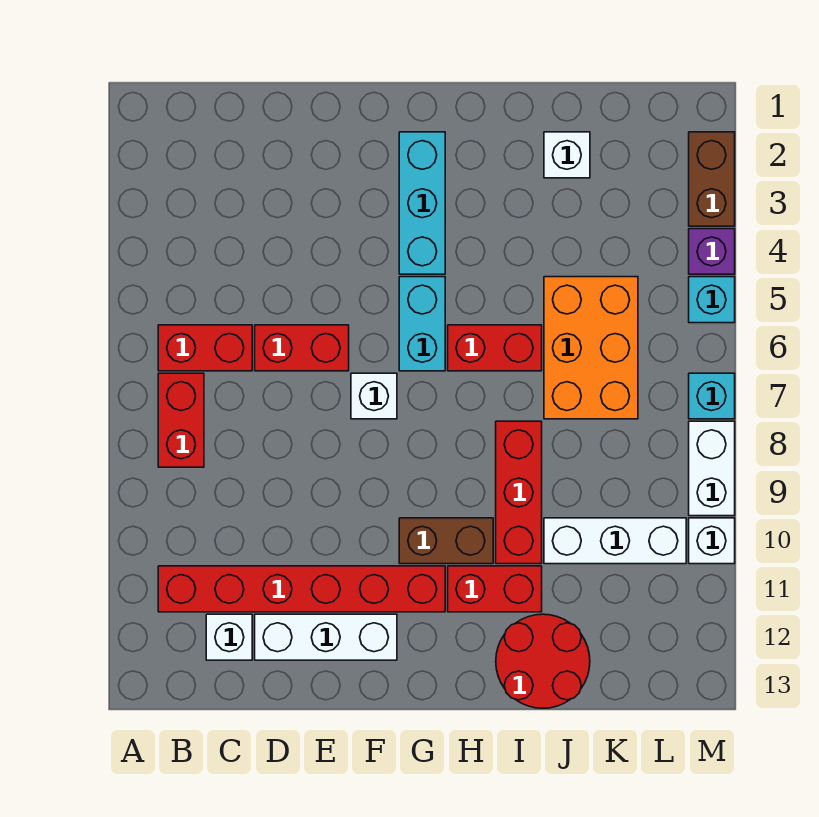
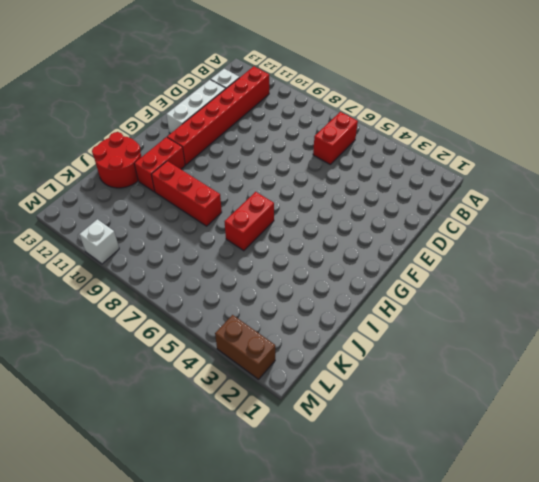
none -> red 1x2 brick [158,373,204,467]
none -> red 1x2 brick [255,325,349,371]
none -> white 1x1 brick [351,373,397,419]

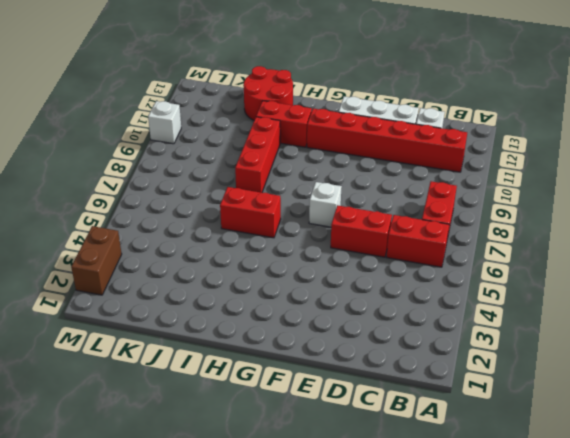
none -> cyan 1x3 brick [399,132,445,274]
none -> cyan 1x2 brick [399,277,445,371]
none -> brown 1x2 brick [399,518,493,564]

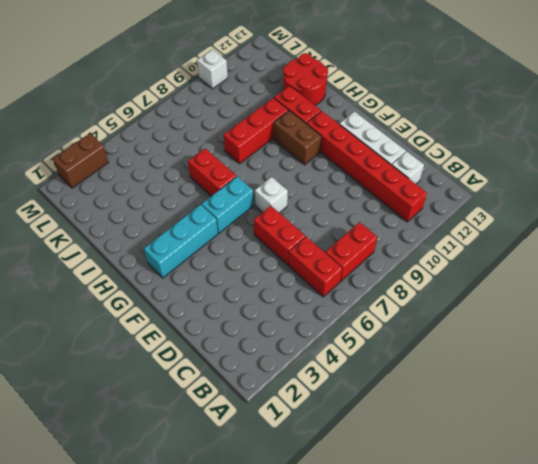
none -> white 1x1 brick [544,132,590,178]
none -> orange 2x3 brick [544,277,638,419]
none -> white 1x3 brick [544,518,686,564]

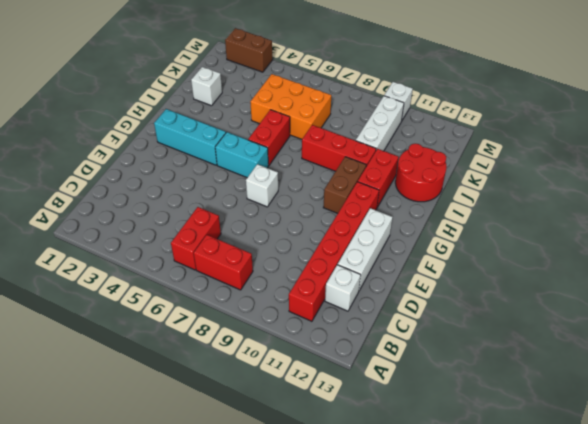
none -> red 1x2 brick [255,325,349,371]
none -> purple 1x1 brick [689,229,735,274]
none -> cyan 1x1 brick [689,277,735,323]

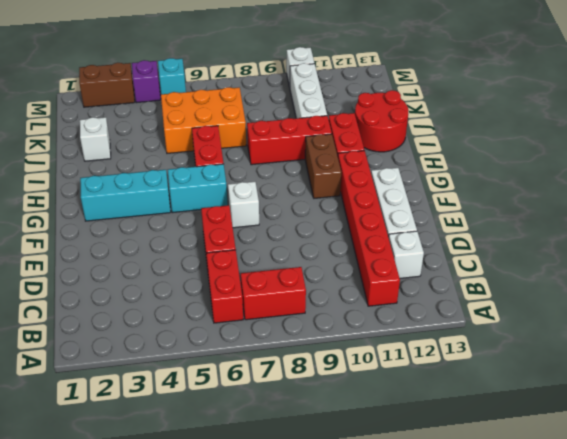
none -> cyan 1x1 brick [689,373,735,419]
none -> white 1x2 brick [689,421,735,516]

